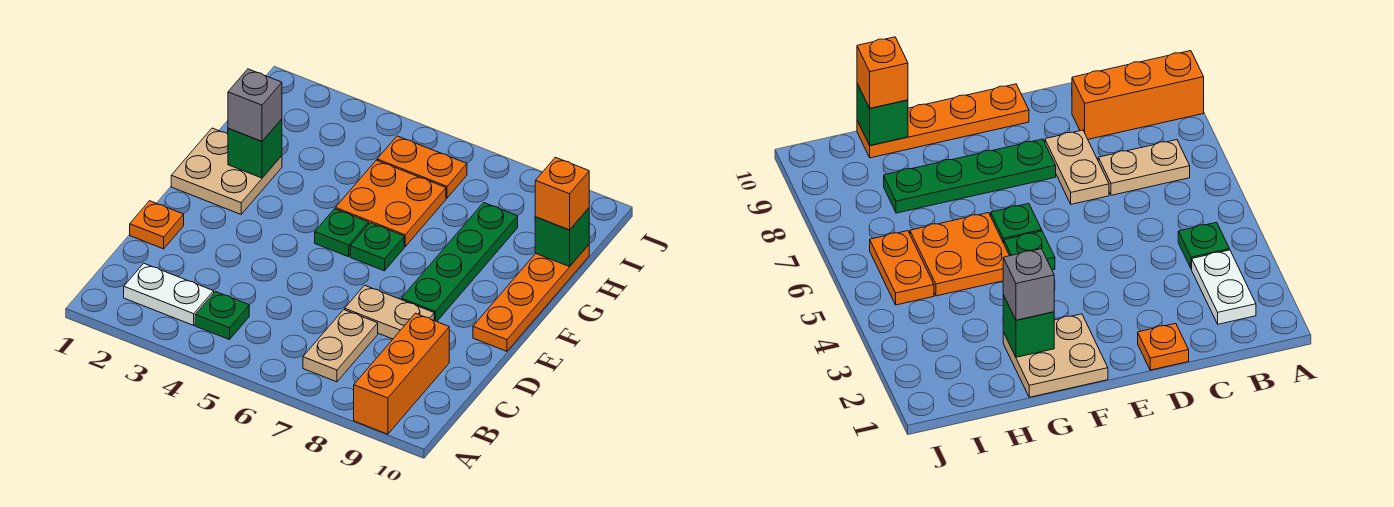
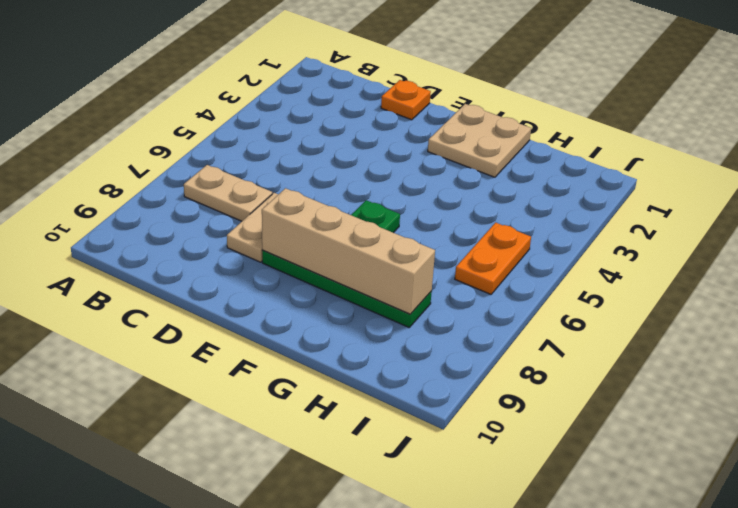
tan 1x4 brick [262,188,435,314] -> none
none -> orange 1x3 brick [354,313,449,434]
none -> white 1x2 plate [124,263,214,325]
none -> green 1x1 plate [195,292,249,340]

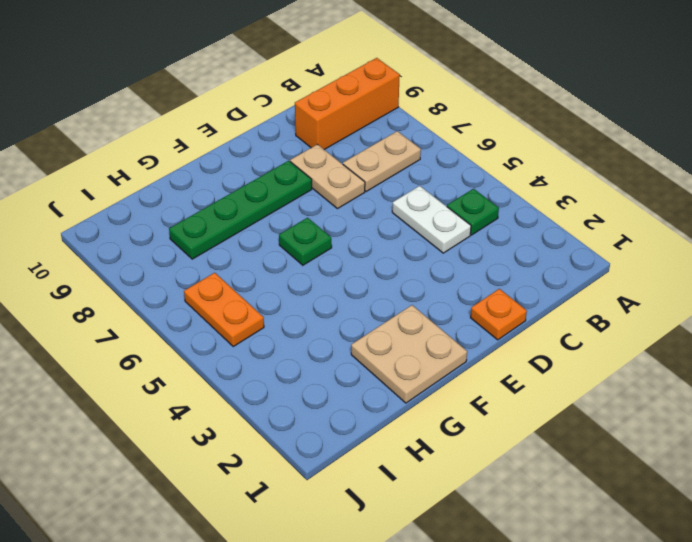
white 1x2 plate [392,186,471,253] -> white 1x2 plate moved to [124,263,214,325]
none -> orange 1x4 plate [473,245,589,351]
none -> green 1x1 plate [315,209,369,257]
none -> orange 2x2 plate [335,160,446,246]

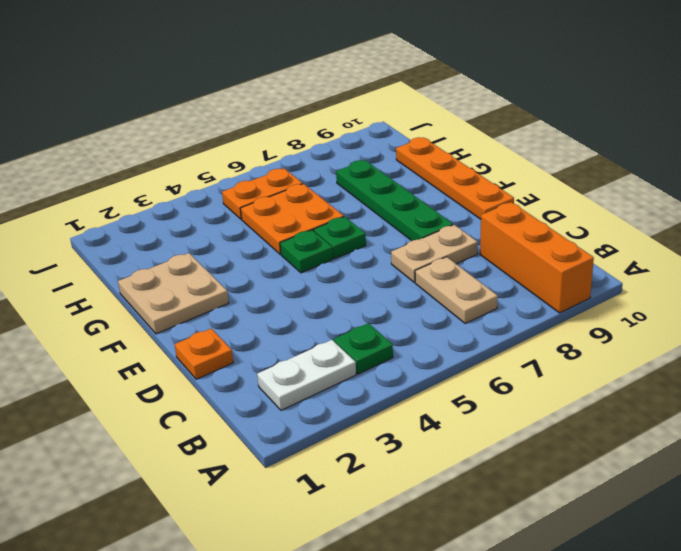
none -> green 1x1 brick [228,119,282,178]
none -> green 1x1 brick [535,208,589,267]
none -> grey 1x1 brick [228,69,282,141]

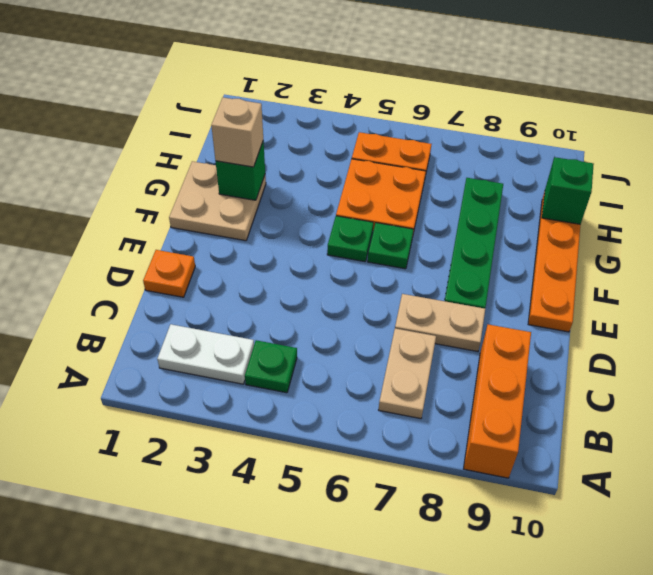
tan 1x1 brick [211,97,263,167] -> grey 1x1 brick [228,69,282,141]
none -> orange 1x1 brick [535,157,589,230]

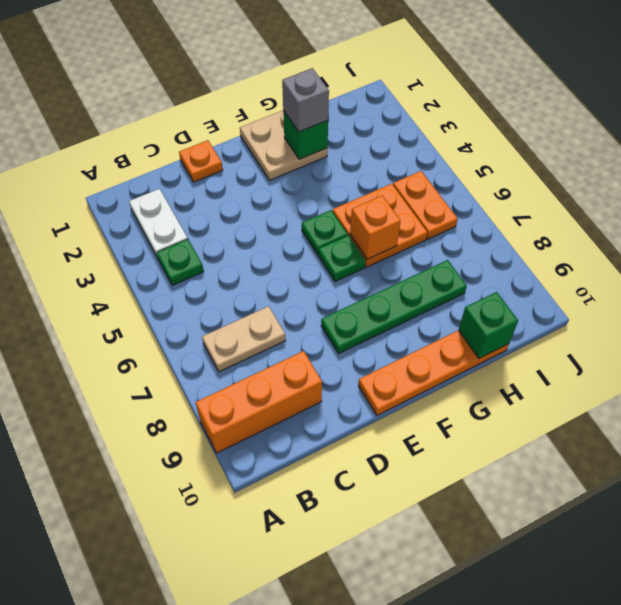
orange 1x1 brick [350,196,400,259] -> orange 1x1 brick moved to [535,157,589,230]
none -> tan 1x2 plate [345,285,434,339]

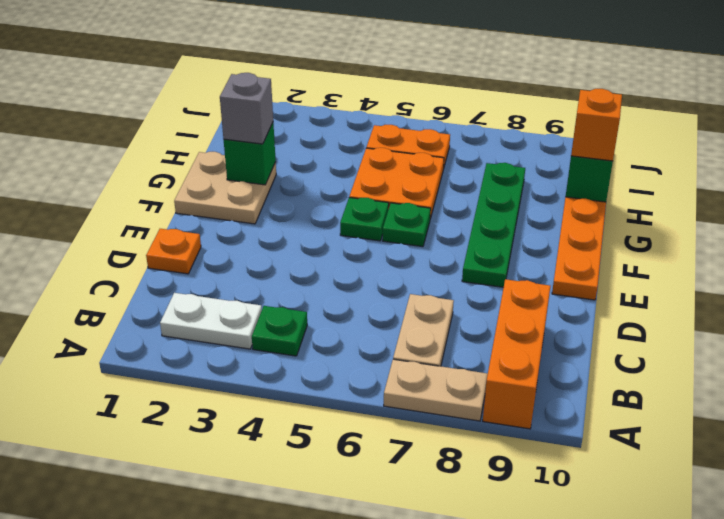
tan 1x2 plate [384,359,488,421] -> tan 1x2 plate moved to [345,285,434,339]

